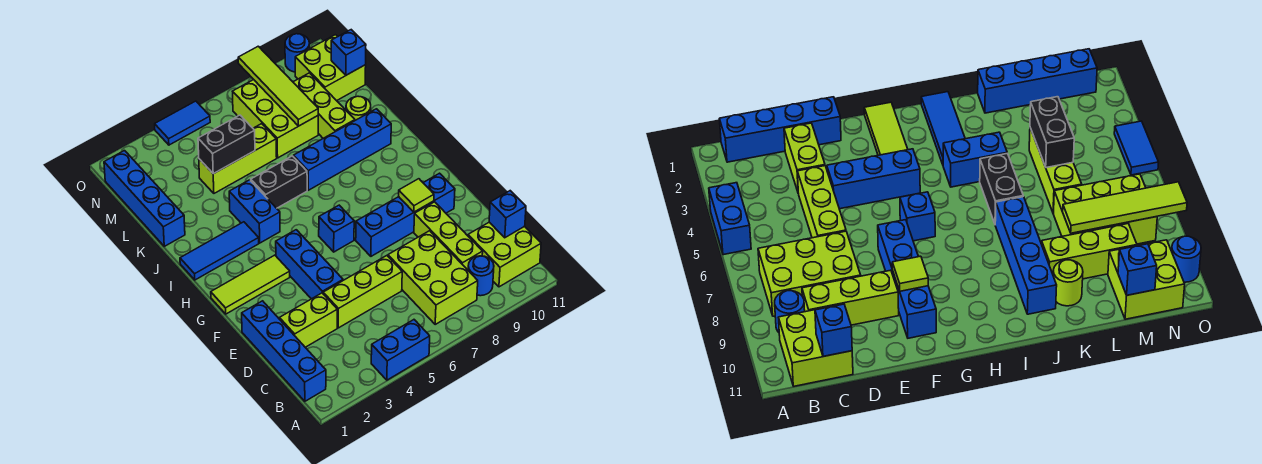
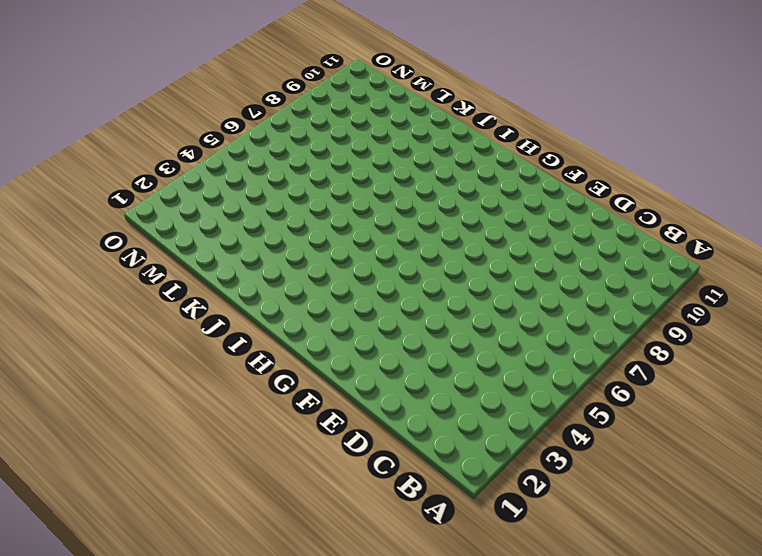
none -> blue 1x2 brick [371,320,430,380]
none -> blue 1x4 brick [242,301,326,401]
none -> lime 2x3 brick [388,231,478,324]

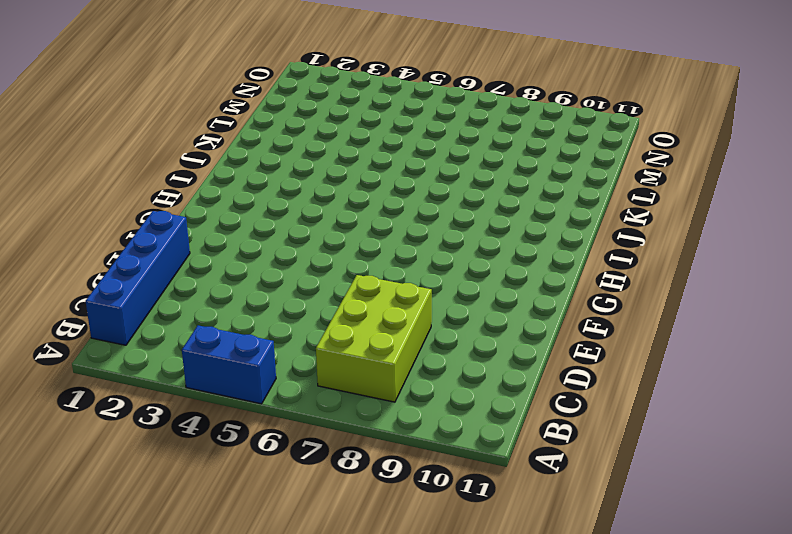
none -> blue 1x1 round brick [468,256,494,296]
none -> lime 2x2 brick [468,222,541,287]
none -> lime 1x3 brick [414,202,483,270]

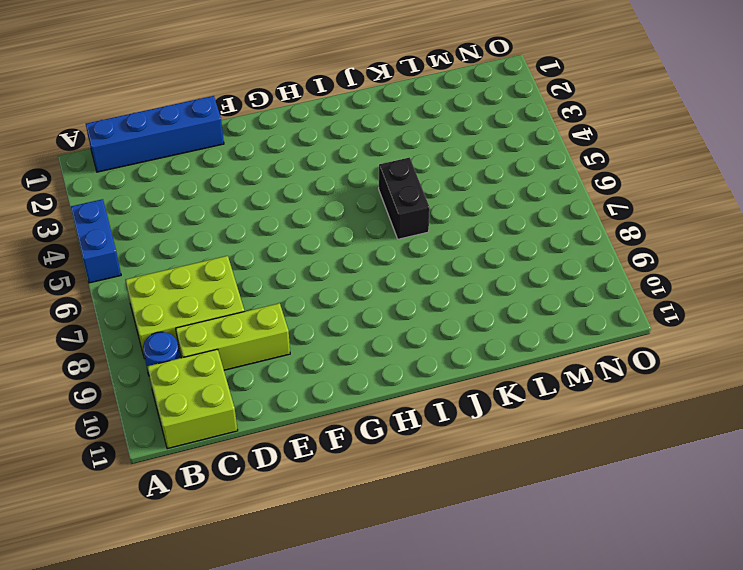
none -> lime 1x2 brick [279,293,337,347]
none -> lime 1x3 brick [323,256,402,328]
none -> blue 1x3 brick [276,230,343,299]

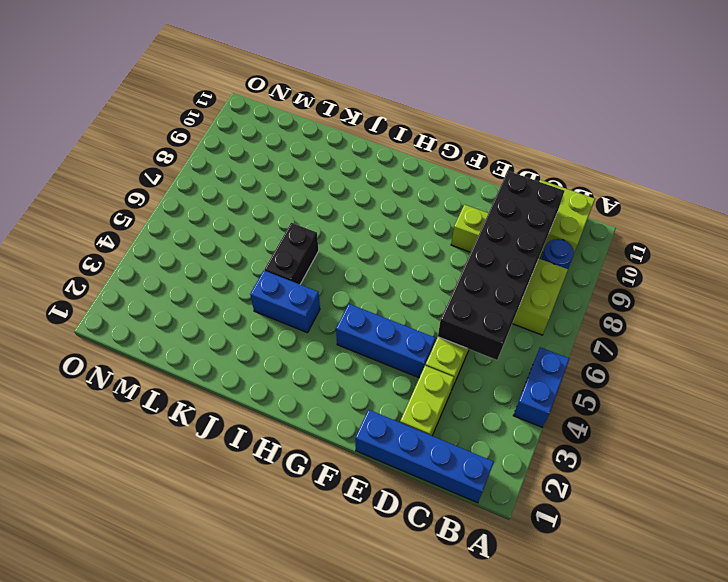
black 2x6 brick [438,171,564,360] -> none
none -> blue 1x4 brick [356,173,455,256]
none -> lime 1x3 tile [211,255,290,314]
none -> blue 1x1 brick [319,205,354,252]

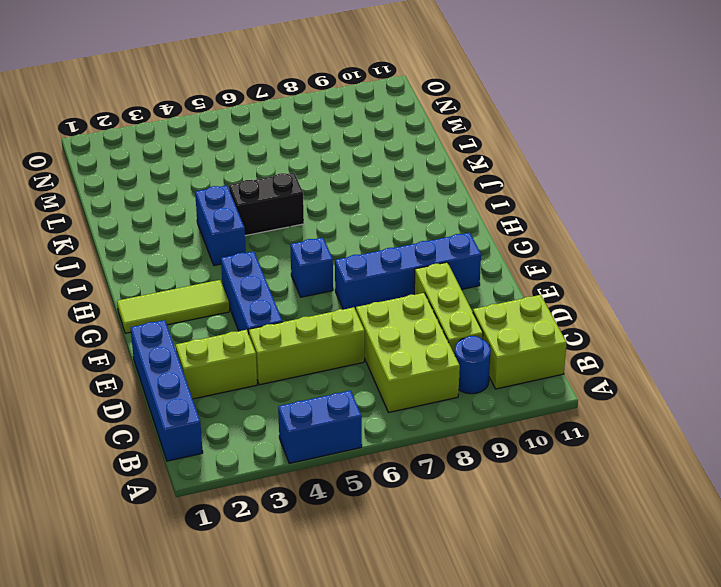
none -> blue 1x3 tile [180,222,259,280]
none -> blue 1x4 brick [293,109,391,190]
none -> blue 1x4 brick [104,151,185,246]

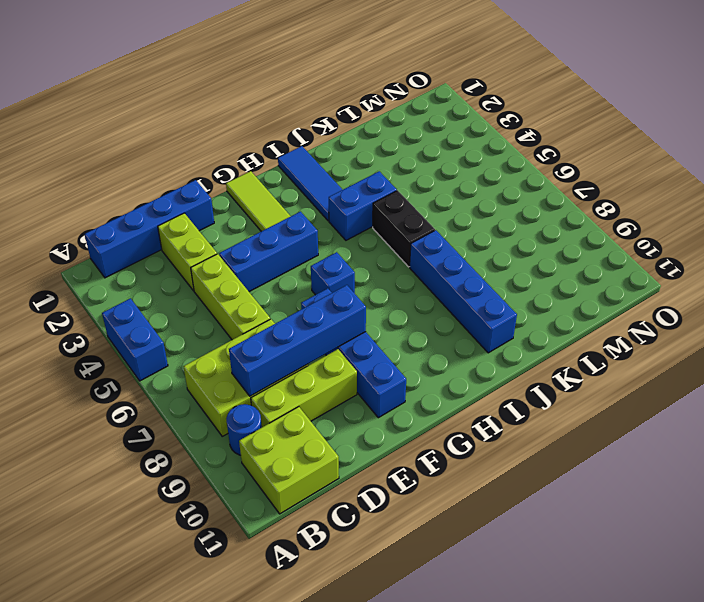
blue 1x4 brick [229,285,366,396] -> blue 1x4 brick moved to [104,151,185,246]
none -> lime 1x3 brick [293,73,355,138]
none -> lime 1x1 round brick [346,96,371,120]
none -> lime 1x3 brick [199,124,277,193]

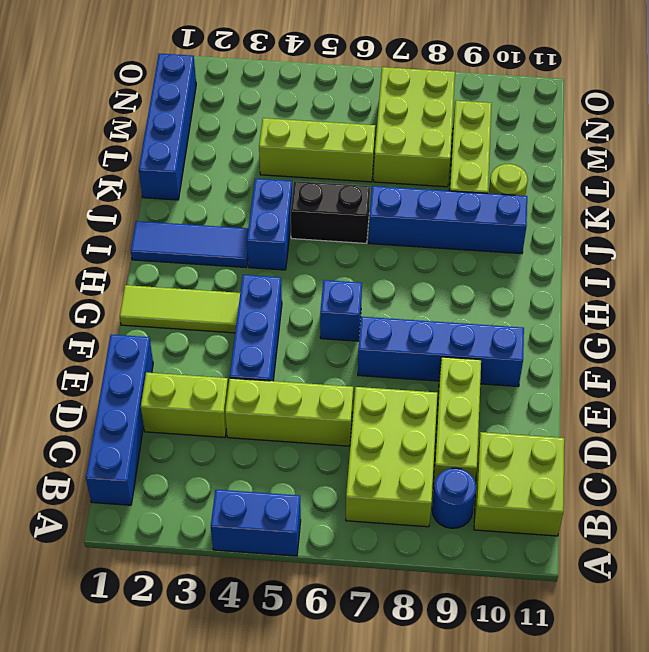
none -> lime 2x2 brick [295,35,366,101]
none -> blue 1x2 tile [155,101,210,145]
none -> blue 1x1 round brick [285,34,309,72]

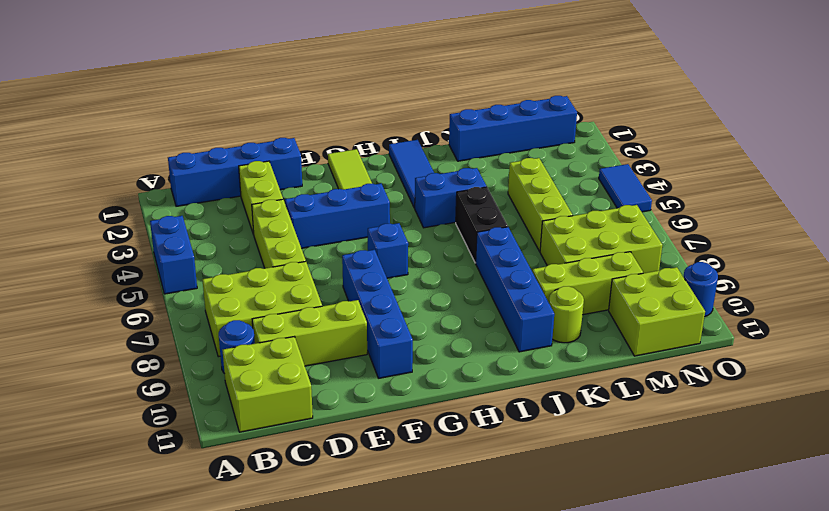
none -> blue 1x1 brick [489,191,526,238]
none -> lime 1x1 tile [399,179,434,212]
none -> black 1x2 brick [198,115,255,174]

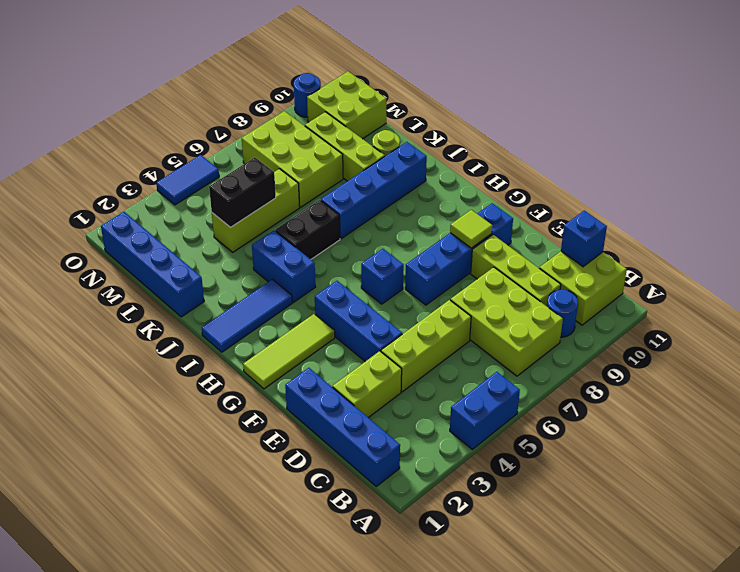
none -> lime 1x4 tile [238,46,318,126]
none -> blue 1x1 brick [331,30,366,75]

